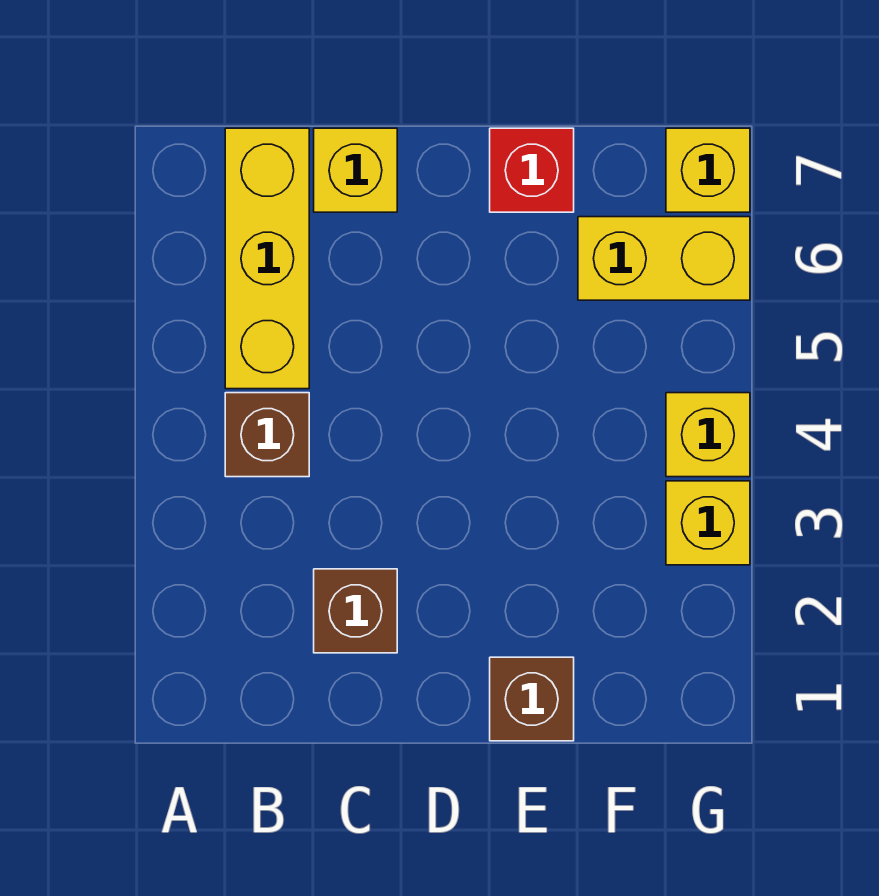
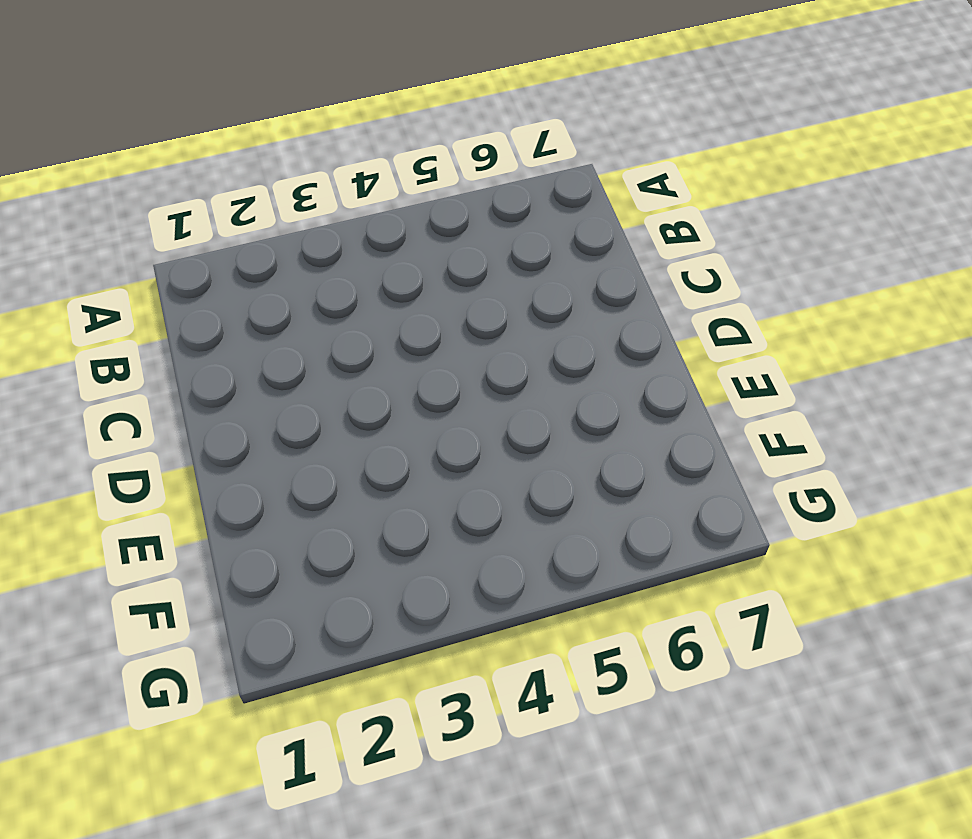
none -> brown 1x1 brick [225,393,309,477]
none -> yellow 1x3 brick [225,128,309,389]

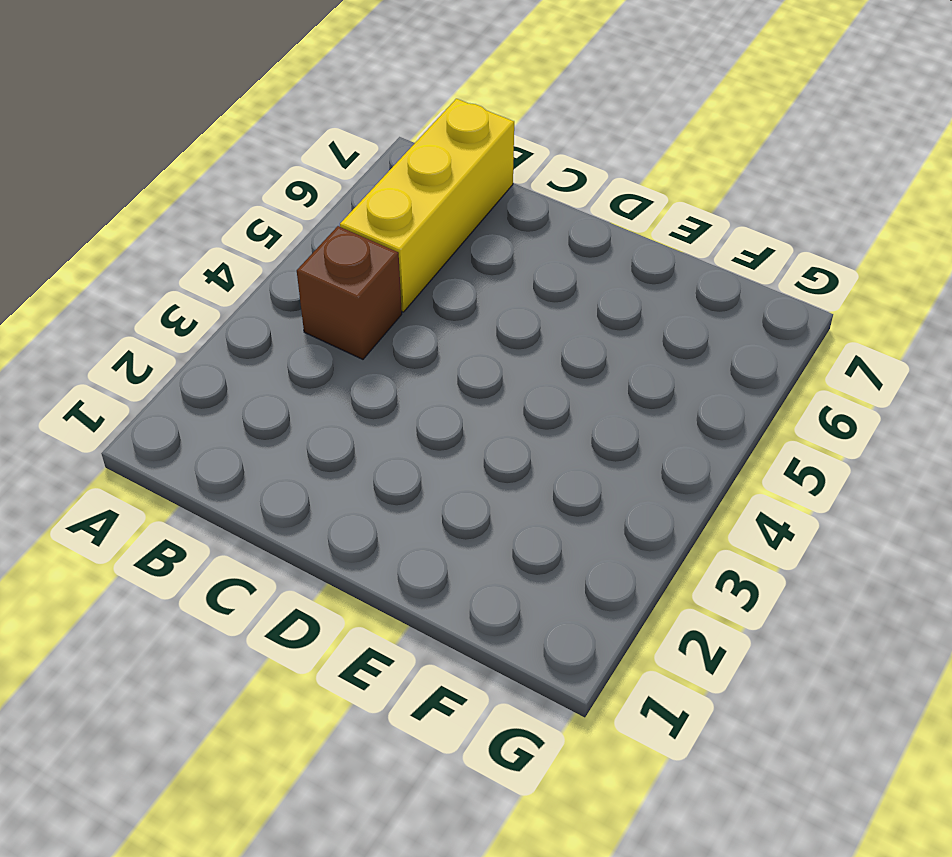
none -> brown 1x1 brick [314,569,397,653]
none -> yellow 1x1 brick [314,128,397,212]

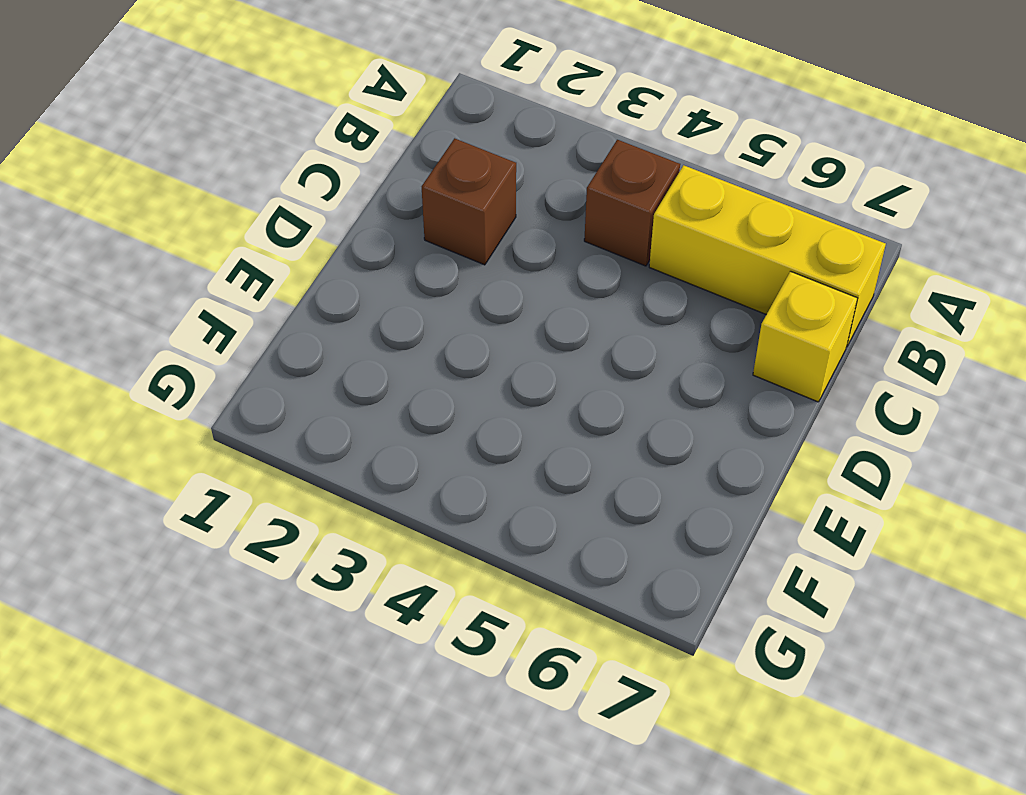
none -> brown 1x1 brick [490,657,574,741]
none -> red 1x1 brick [490,128,574,212]

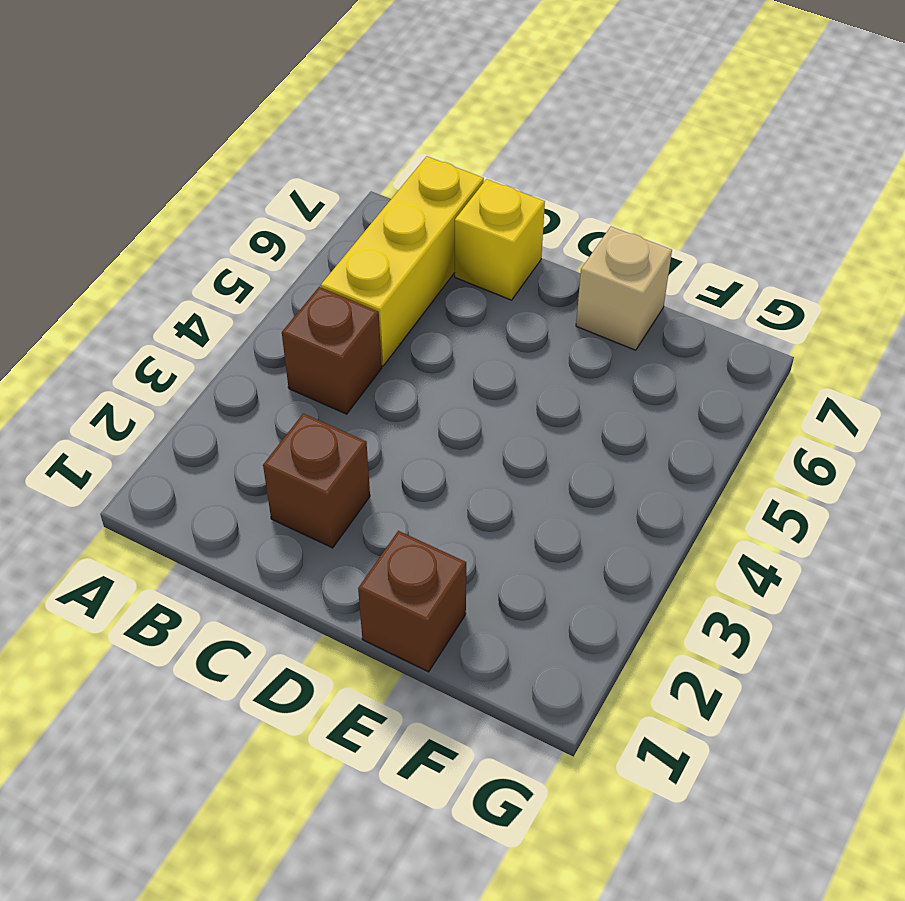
tan 1x1 brick [576,227,672,350] -> red 1x1 brick [490,128,574,212]
none -> yellow 1x2 brick [578,217,750,300]
none -> yellow 1x1 brick [666,481,750,565]

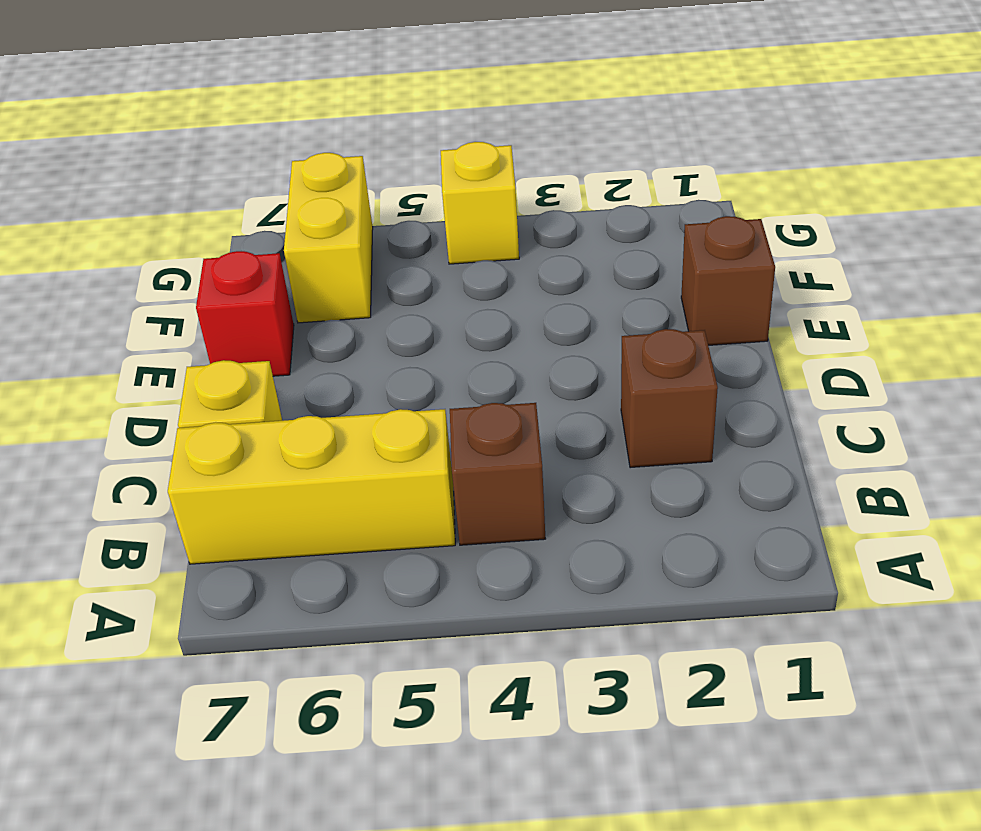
none -> yellow 1x1 brick [666,481,750,565]
none -> yellow 1x1 brick [666,128,750,212]

